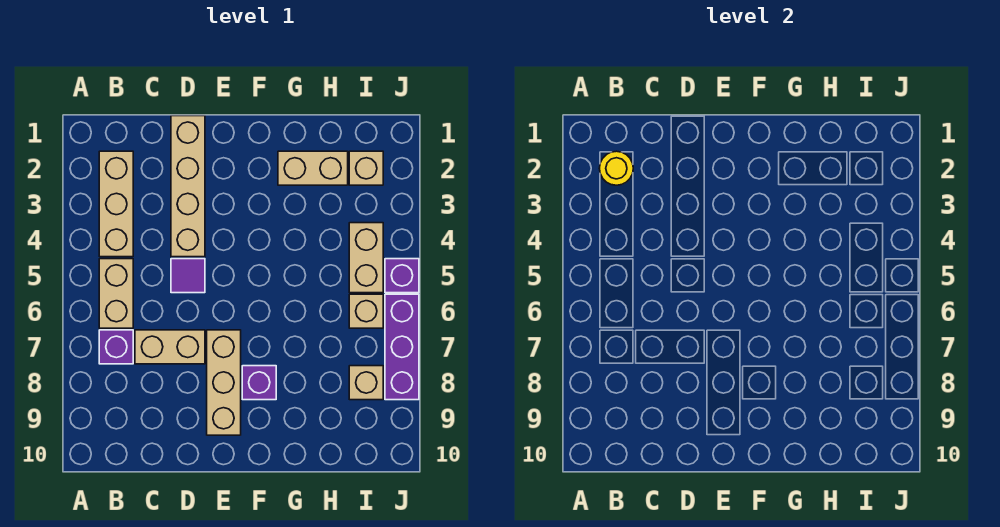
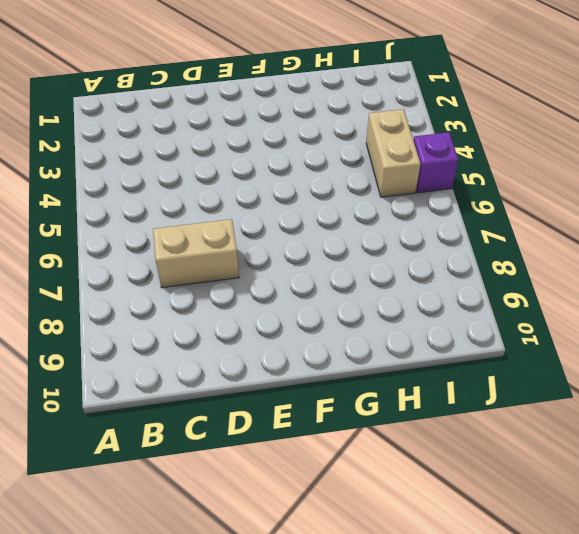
none -> tan 1x3 brick [99,151,133,257]
none -> tan 1x2 brick [99,259,133,328]
none -> purple 1x1 brick [99,330,133,364]

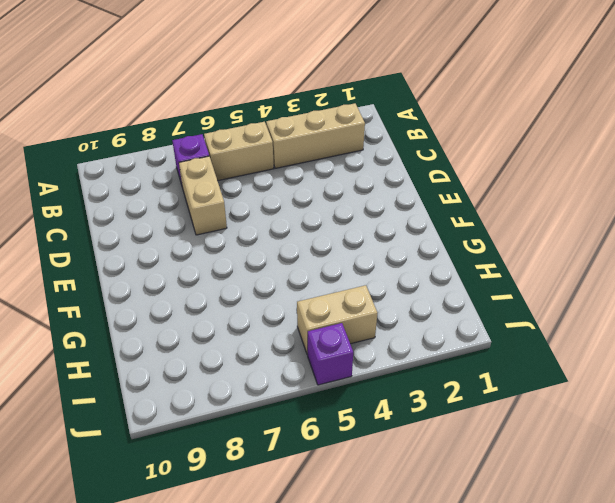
none -> tan 1x4 brick [171,116,205,257]
none -> purple 1x1 tile [171,259,205,293]
none -> tan 1x3 brick [207,330,241,435]

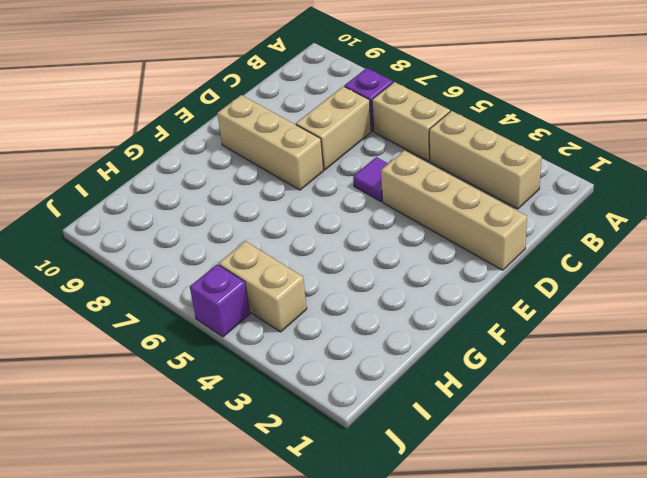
none -> purple 1x1 brick [242,366,276,400]
none -> tan 1x2 brick [278,151,348,185]
none -> tan 1x1 brick [349,151,383,185]

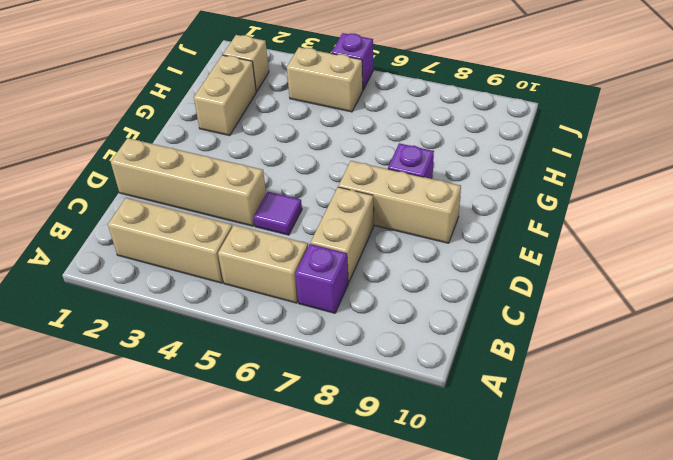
none -> tan 1x1 brick [349,294,383,328]
none -> tan 1x1 brick [349,366,383,400]
none -> purple 1x3 brick [385,294,419,400]

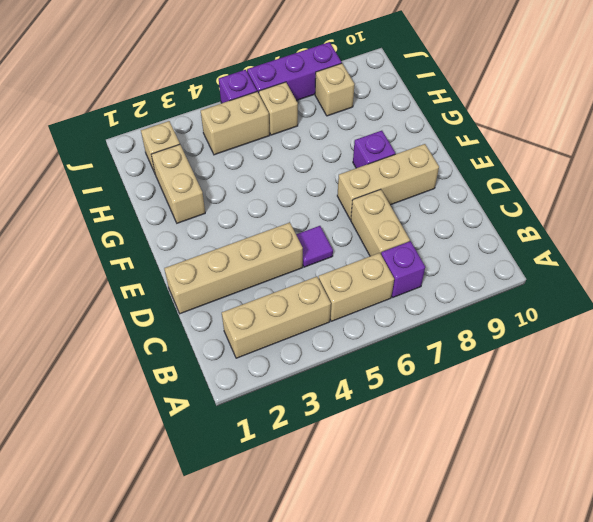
none -> yellow 1x1 round brick [599,151,633,185]

